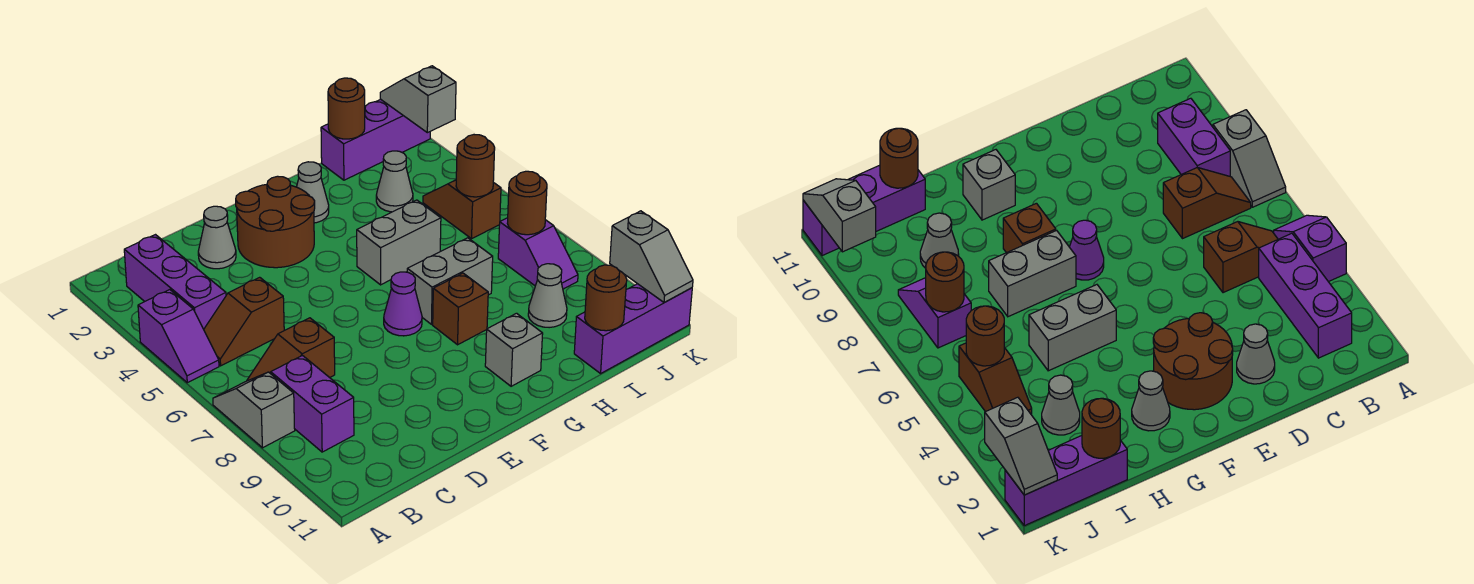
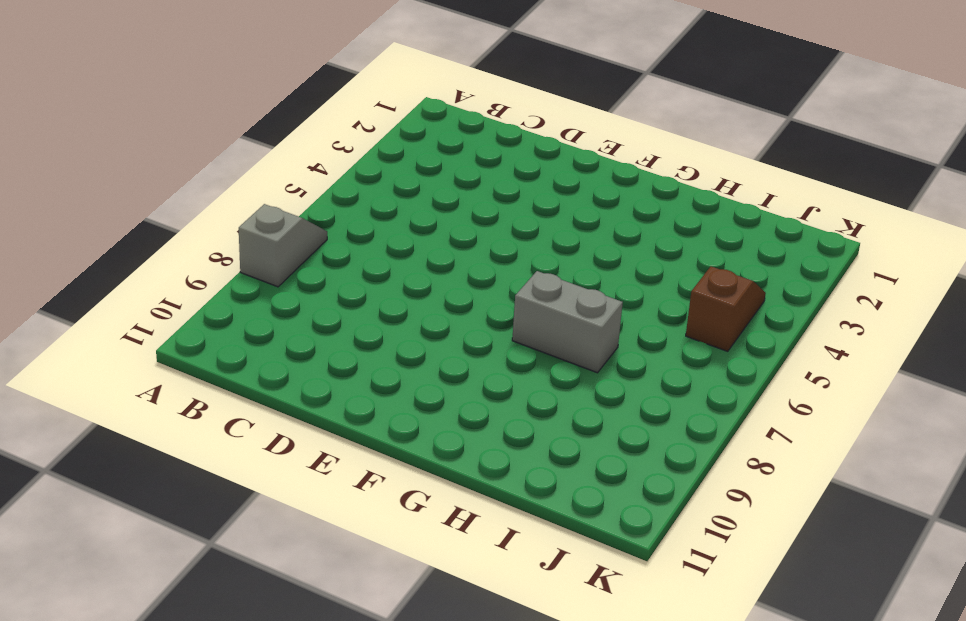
none -> purple 1x2 slope [138,290,219,383]
none -> purple 1x3 brick [124,235,226,329]
none -> brown 1x2 slope [204,277,284,366]

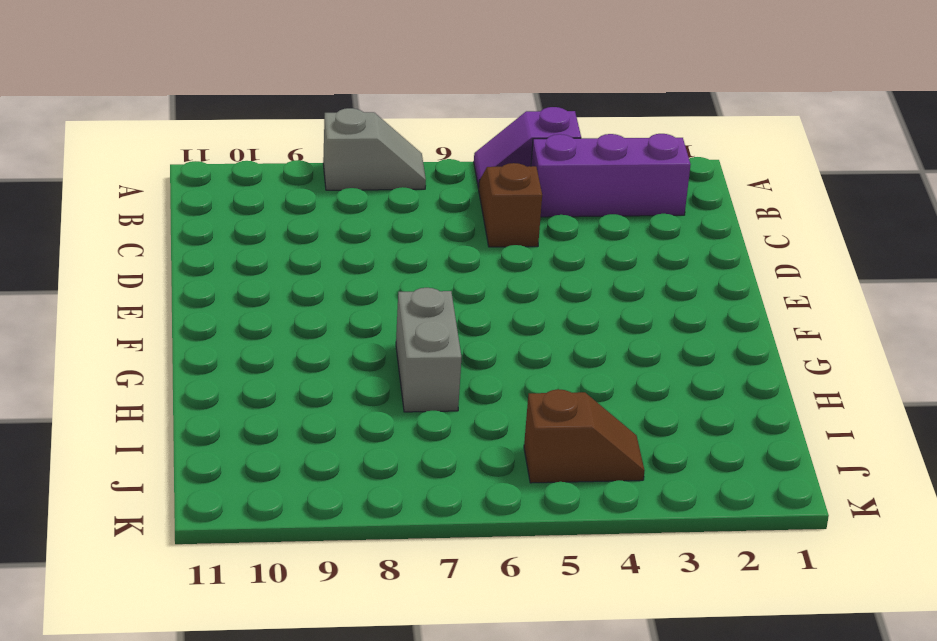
none -> brown 1x2 slope [247,318,335,381]
none -> purple 1x2 brick [271,356,354,452]
none -> grey 1x1 cone [198,206,236,269]

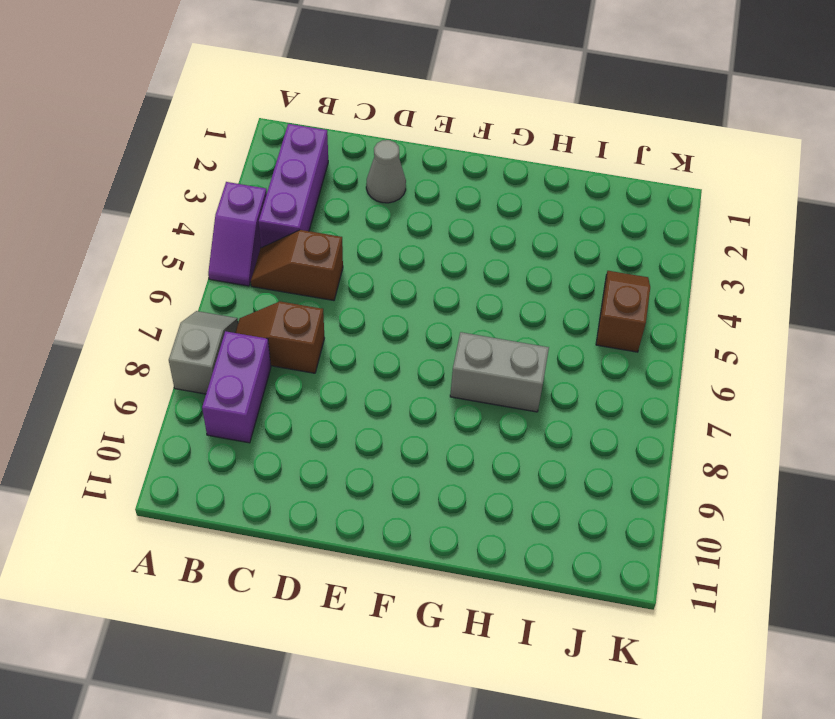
none -> brown 2x2 round brick [236,176,315,268]
none -> purple 1x1 cone [384,272,422,336]
none -> grey 1x1 cone [297,162,329,223]

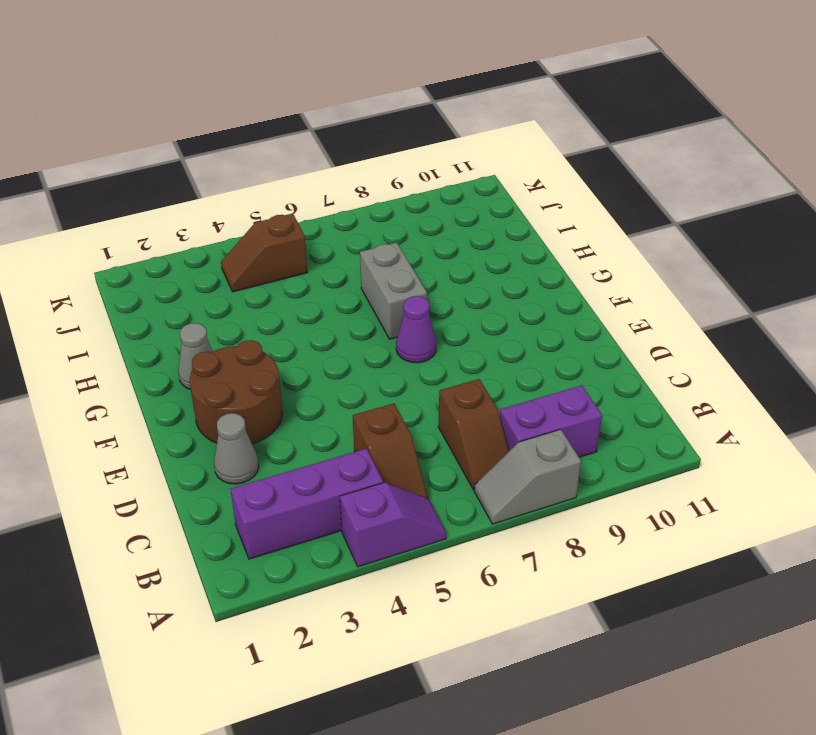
none -> grey 1x2 brick [357,200,441,285]
none -> brown 1x1 brick [433,273,488,345]
none -> grey 1x1 brick [485,313,543,386]

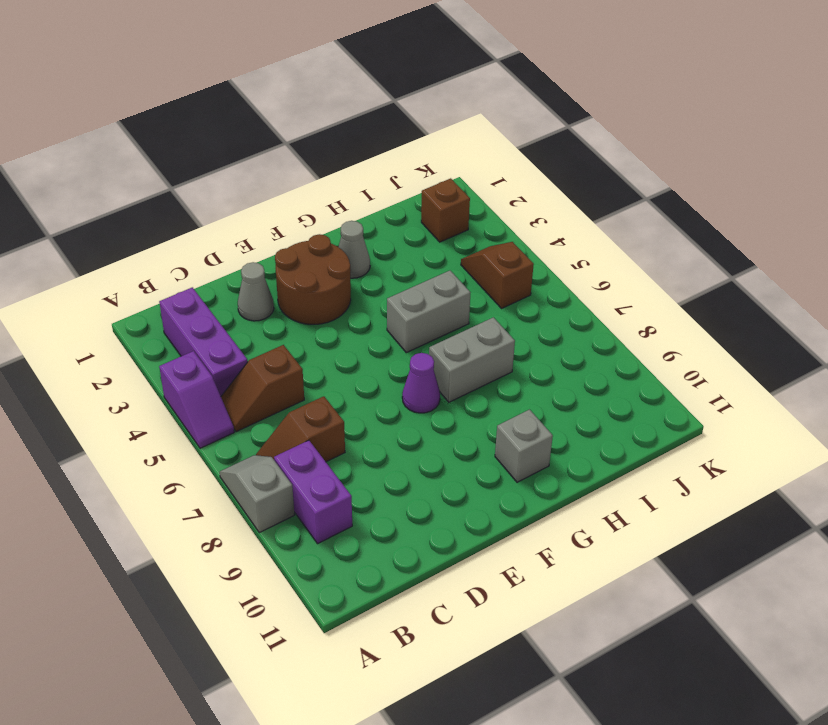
brown 1x1 brick [421,178,470,242] -> brown 1x1 brick moved to [433,273,488,345]
none -> purple 1x3 brick [321,99,430,180]
none -> grey 1x1 cone [376,151,413,212]
none -> grey 1x1 cone [528,264,567,328]

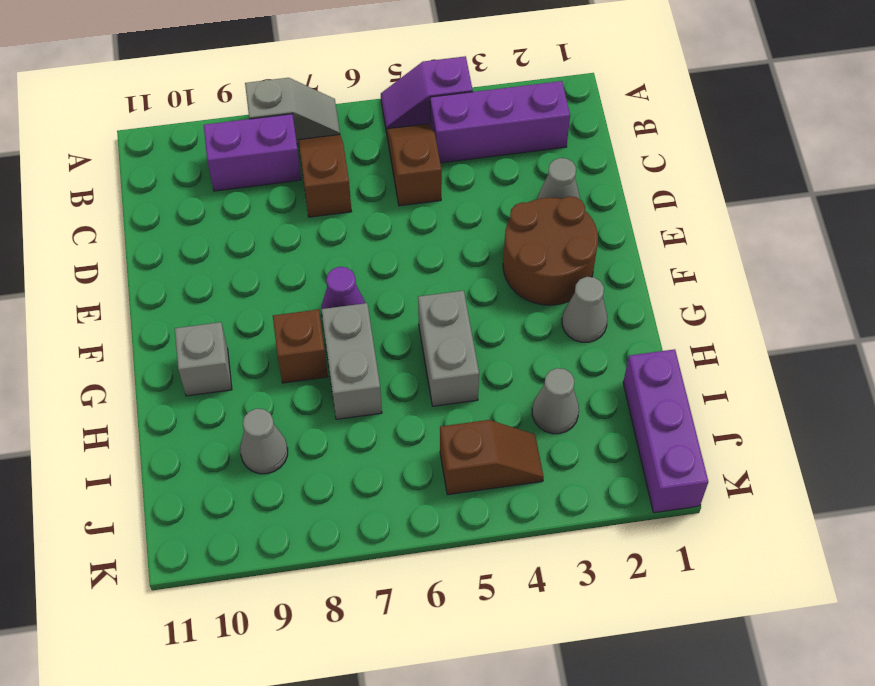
none -> purple 1x3 brick [574,284,692,373]
none -> purple 1x2 slope [498,218,578,289]
none -> brown 1x1 round brick [328,78,365,139]

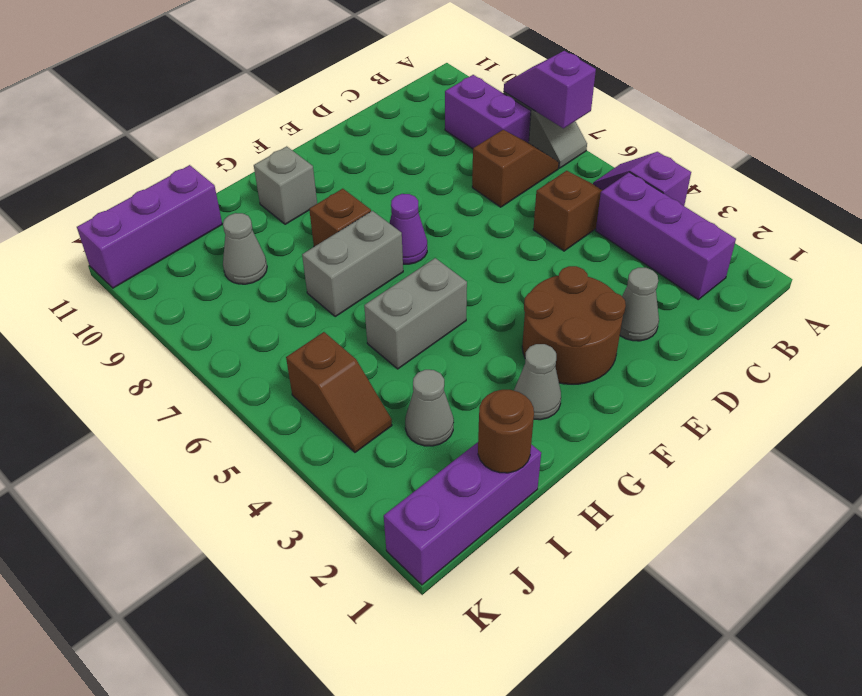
purple 1x2 slope [504,51,596,128] -> purple 1x2 slope moved to [498,218,578,289]
none -> brown 1x1 round brick [585,265,627,331]
none -> brown 1x1 round brick [456,135,495,197]
none -> brown 1x1 round brick [507,171,547,235]

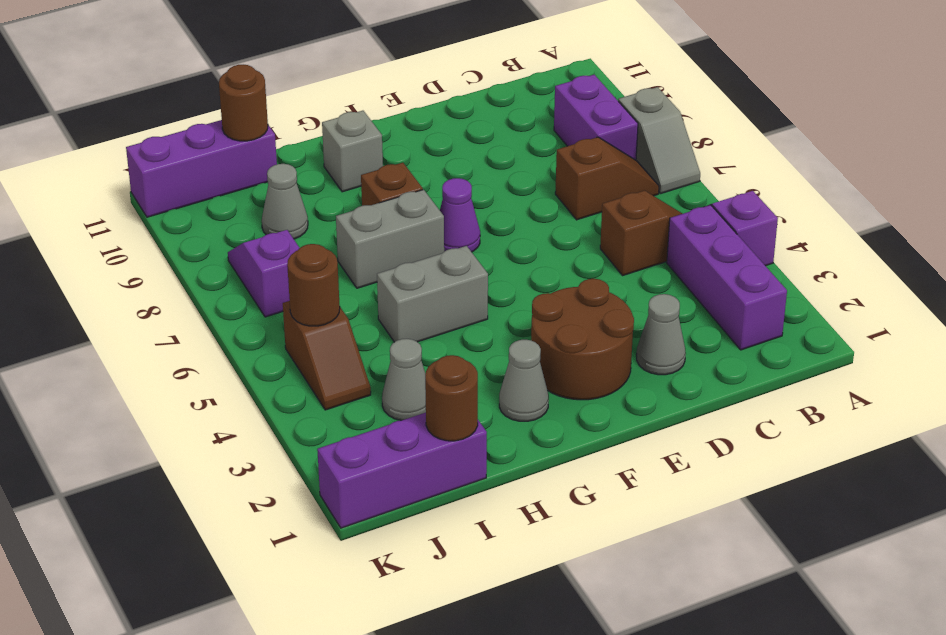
none -> brown 1x1 round brick [507,171,547,235]
none -> grey 1x2 slope [380,66,456,133]
none -> grey 1x2 slope [610,211,693,303]

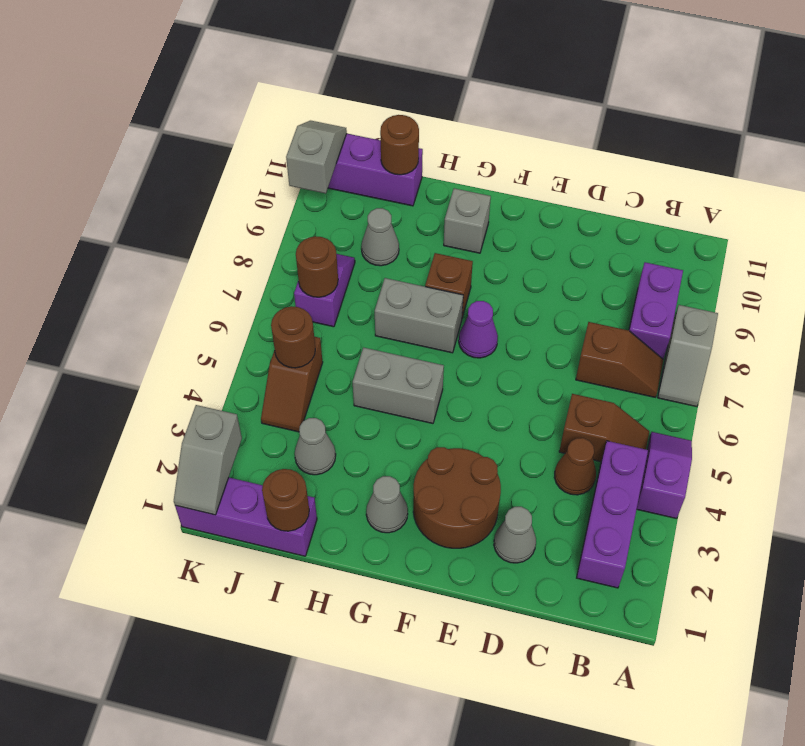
brown 1x1 cone [555,438,596,495] -> none

